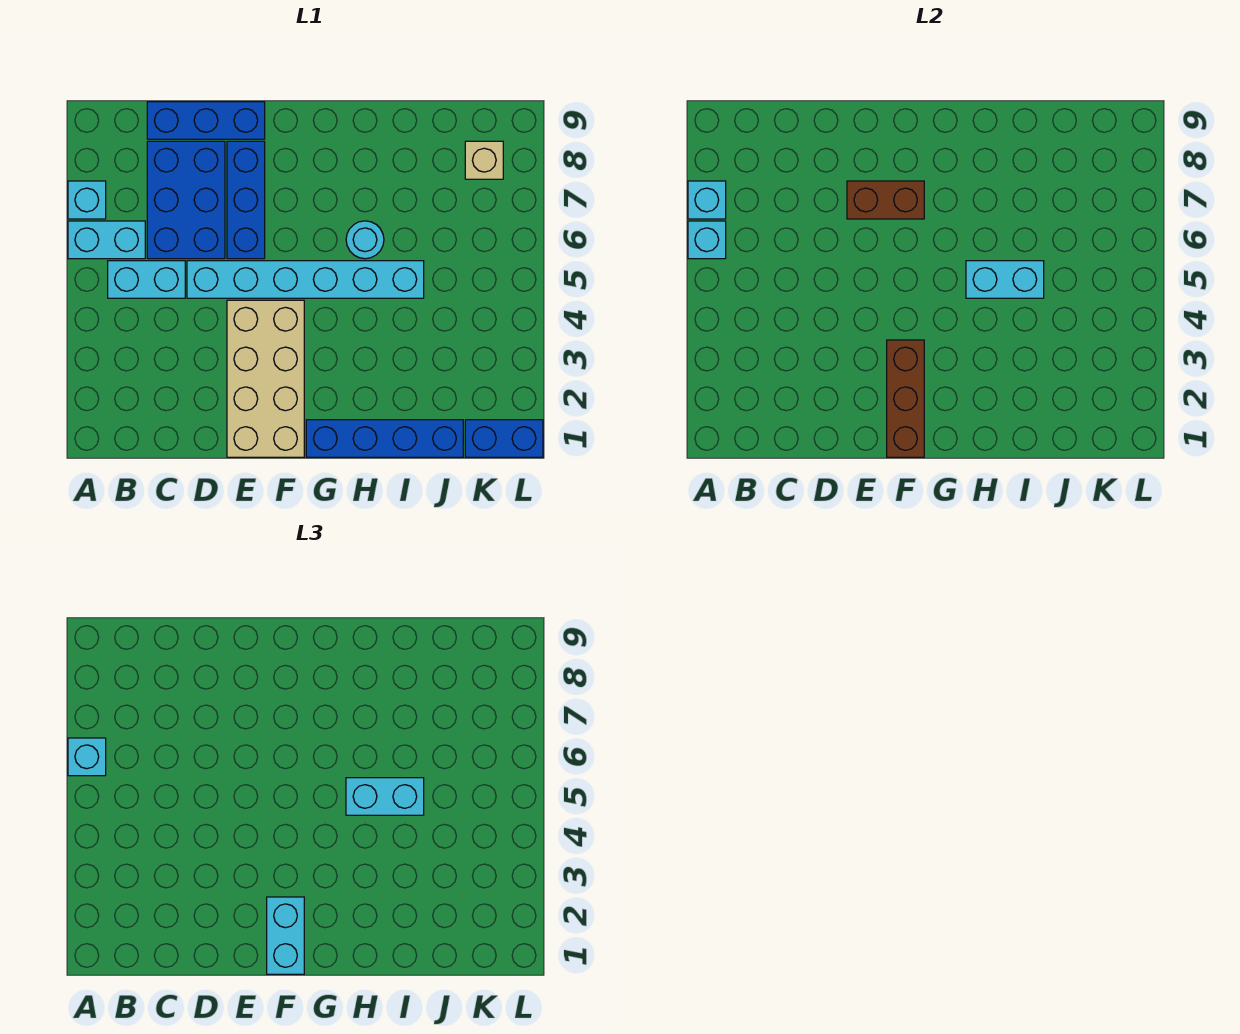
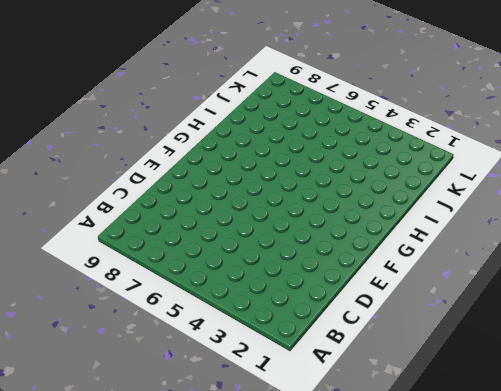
none -> cyan 1x2 brick [68,221,145,259]
none -> cyan 1x1 brick [68,181,106,219]
none -> cyan 1x2 brick [108,261,185,298]

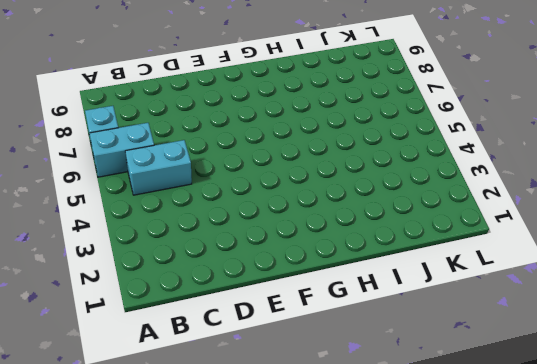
none -> blue 2x3 brick [147,141,225,259]
none -> blue 1x3 brick [147,102,265,139]
none -> cyan 1x6 brick [187,261,424,298]

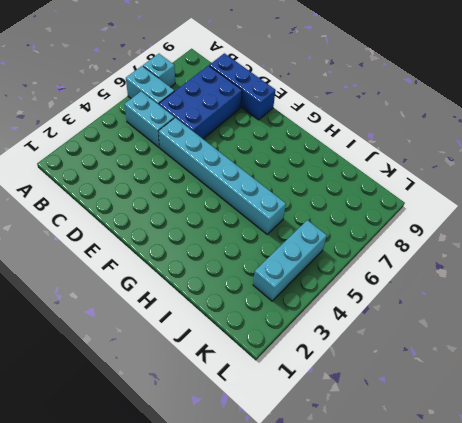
cyan 1x3 brick [253,220,327,301] -> none
none -> tan 2x4 brick [227,300,304,457]
none -> blue 1x3 brick [227,141,265,259]
none -> blue 1x4 brick [306,420,463,457]

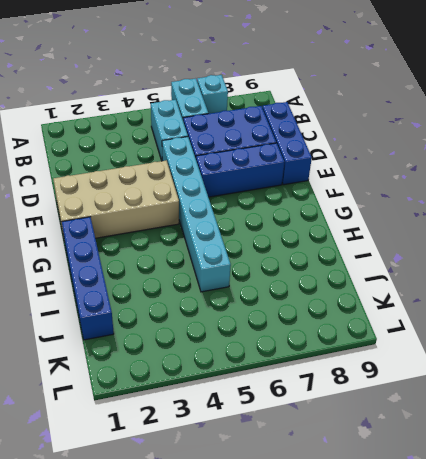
none -> cyan 1x1 round brick [346,221,384,259]
none -> blue 1x2 brick [465,420,543,457]
none -> tan 1x1 brick [465,141,503,179]

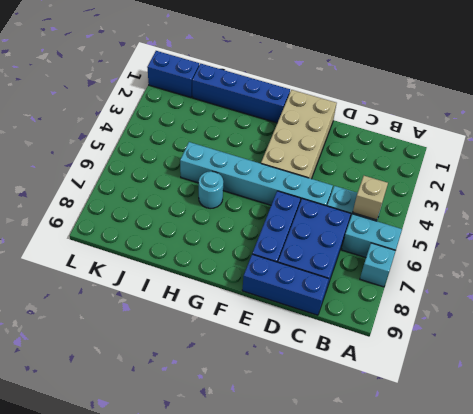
tan 1x1 brick [353,176,388,220] -> tan 1x1 brick moved to [465,141,503,179]
none -> cyan 1x1 brick [688,221,726,259]
none -> cyan 1x1 brick [688,181,726,219]
none -> brown 1x2 brick [847,181,924,219]

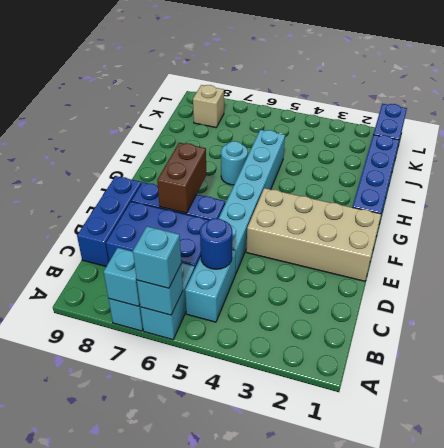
blue 1x1 round brick [200,218,232,269] -> none
none -> brown 1x3 brick [887,340,924,457]
none -> cyan 1x2 brick [966,261,1044,298]
none -> cyan 1x2 brick [267,897,304,974]

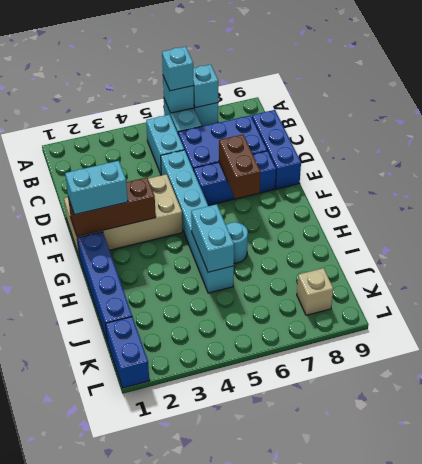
none -> cyan 1x2 brick [346,778,424,815]

